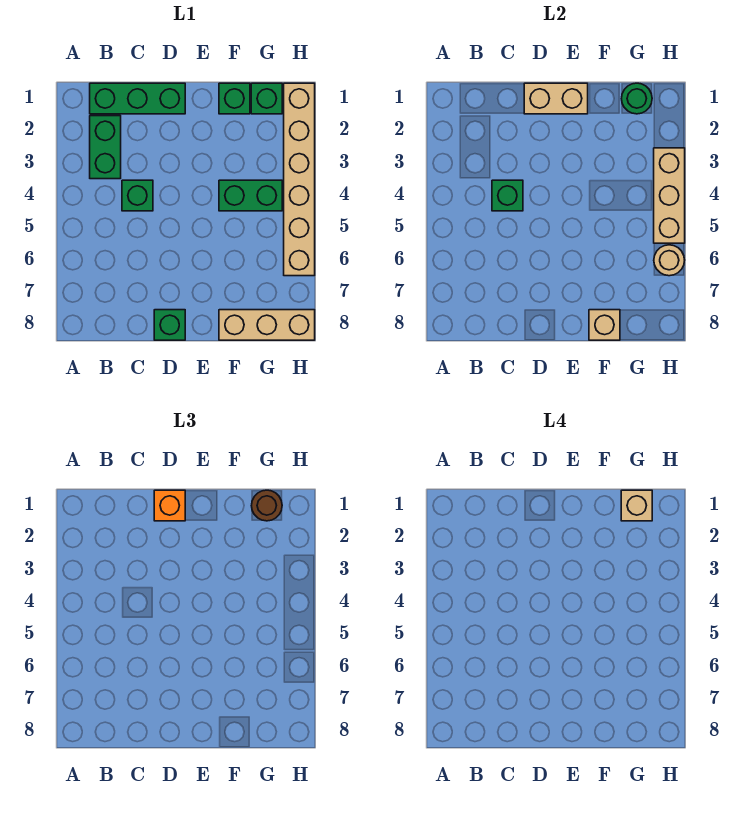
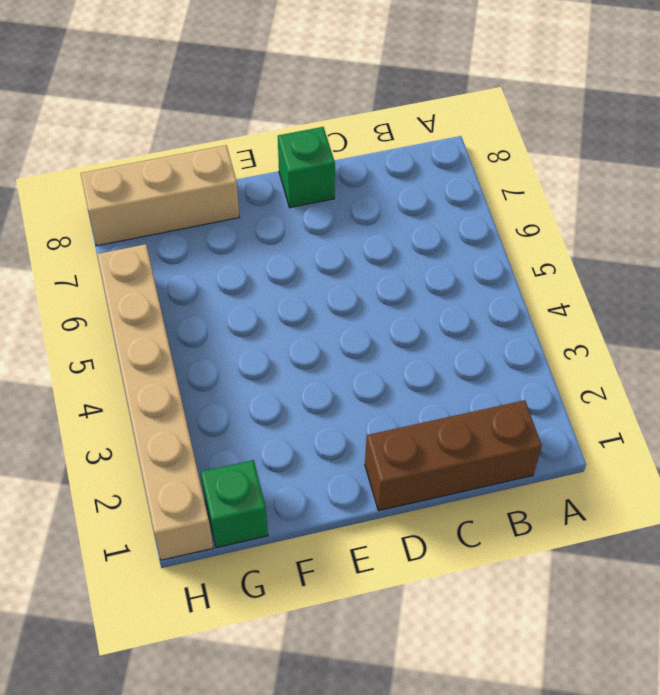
brown 1x3 brick [365,400,542,511] -> green 1x3 brick [90,83,185,114]
none -> green 1x2 brick [90,116,121,179]
none -> green 1x1 brick [122,180,153,211]
none -> green 1x1 brick [219,83,250,114]

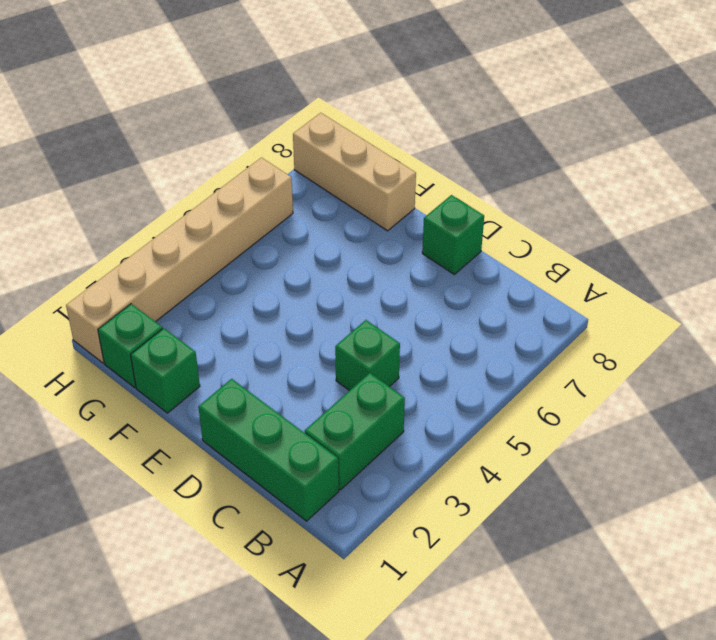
none -> green 1x2 brick [219,180,282,211]
none -> green 1x1 brick [492,180,523,211]
none -> tan 1x2 brick [524,83,588,114]

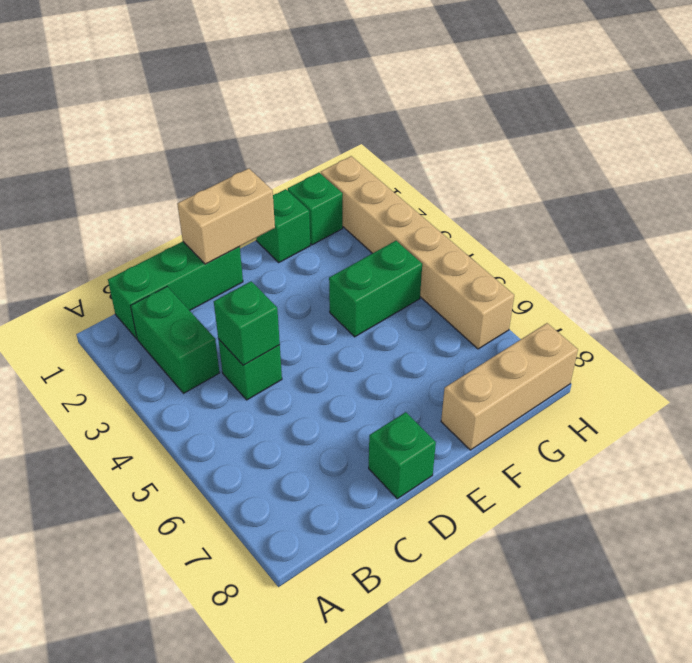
none -> tan 1x1 brick [589,310,620,340]
none -> green 1x1 round brick [621,83,652,114]
none -> tan 1x3 brick [654,148,685,243]

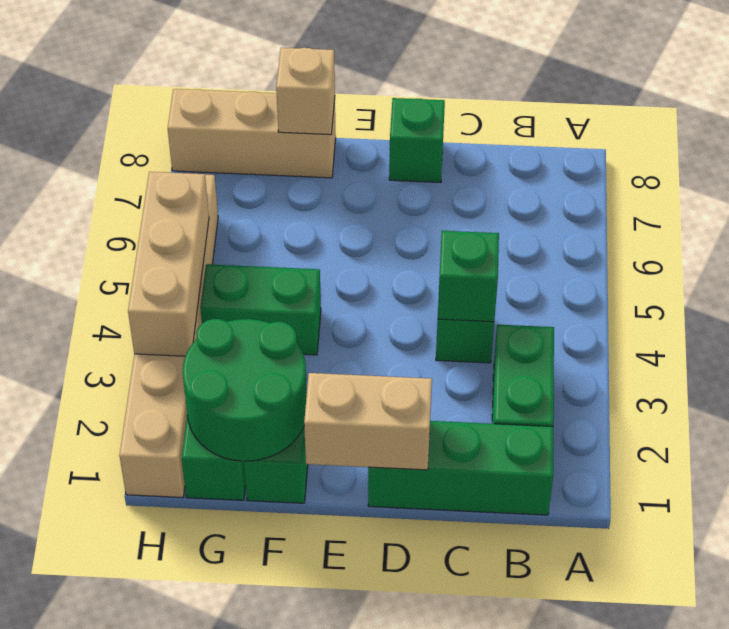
green 2x2 round brick [183,319,307,461] -> green 1x1 round brick [621,83,652,114]
none -> tan 1x1 round brick [654,245,685,276]
none -> orange 1x1 brick [154,490,185,521]
none -> brown 1x1 round brick [251,490,282,521]

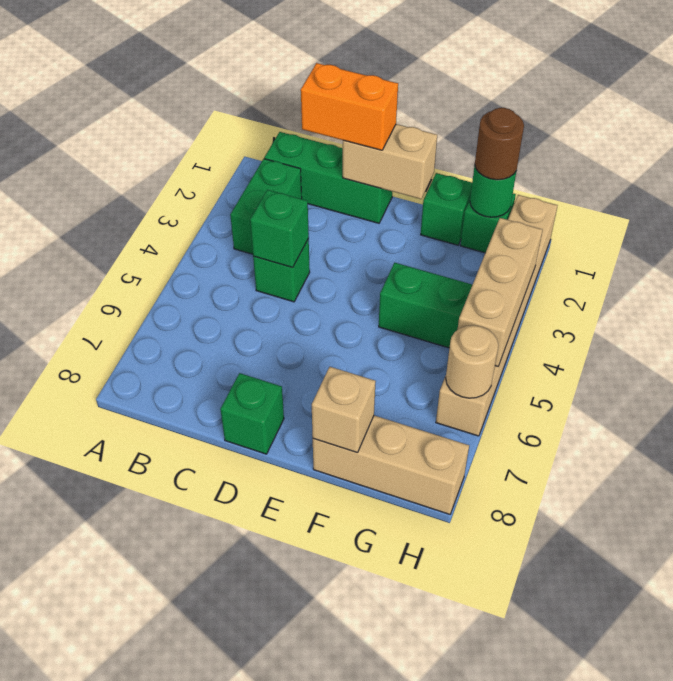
orange 1x2 brick [301,63,398,150] -> orange 1x1 brick [154,490,185,521]
none -> tan 1x1 brick [621,490,652,521]

